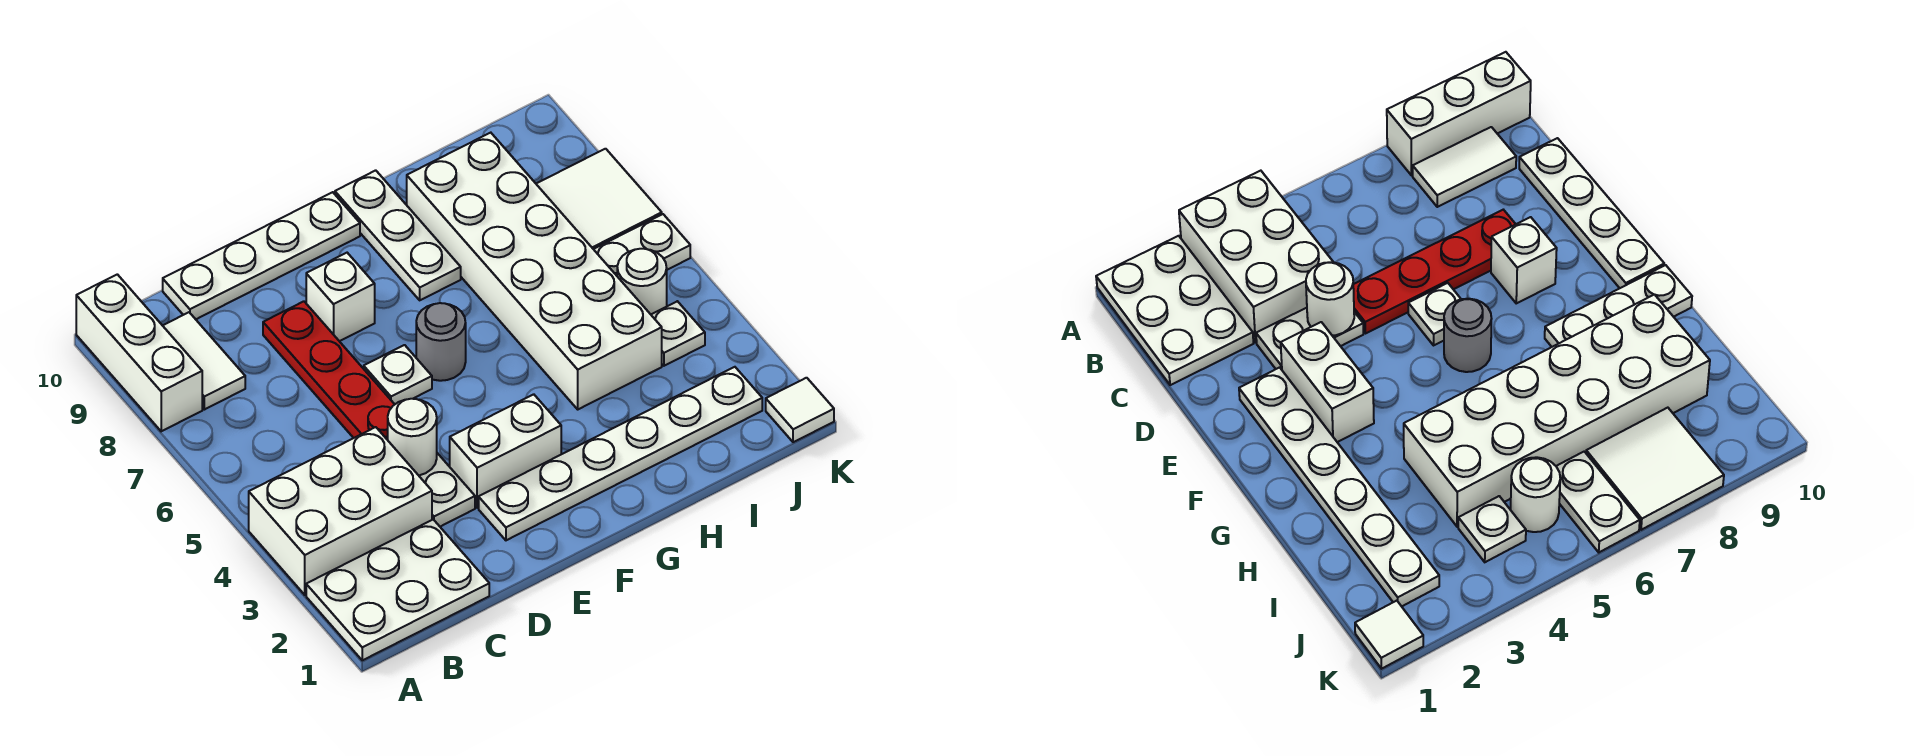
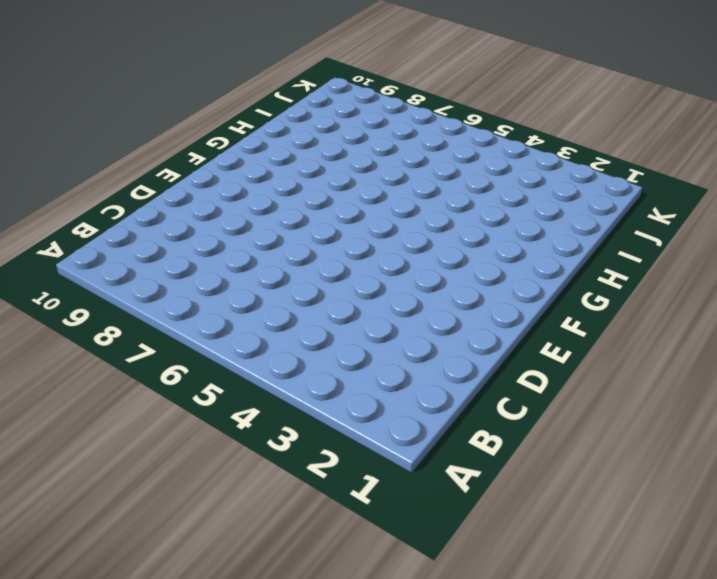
none -> white 2x3 plate [306,520,489,660]
none -> white 2x3 brick [249,427,432,595]
none -> white 1x3 brick [76,274,202,431]

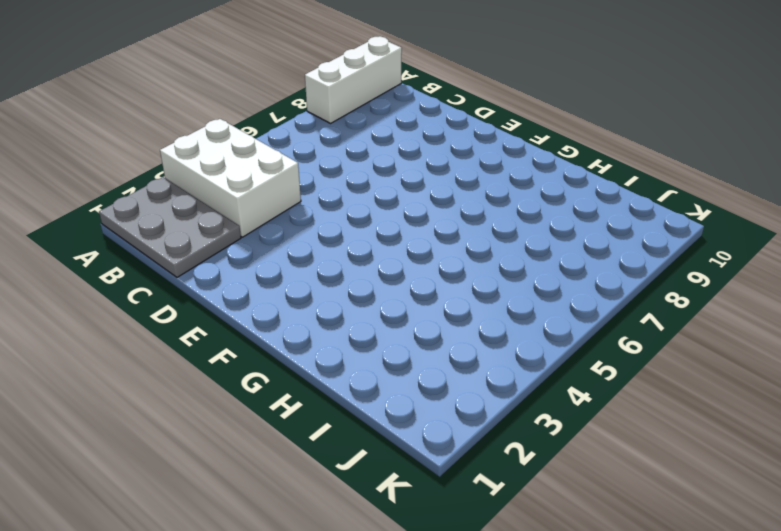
grey 2x3 plate [99,177,241,277] -> white 2x3 plate [306,520,489,660]
none -> white 1x2 tile [163,312,245,410]
none -> white 1x4 plate [163,192,360,319]
none -> white 1x2 plate [419,453,475,527]

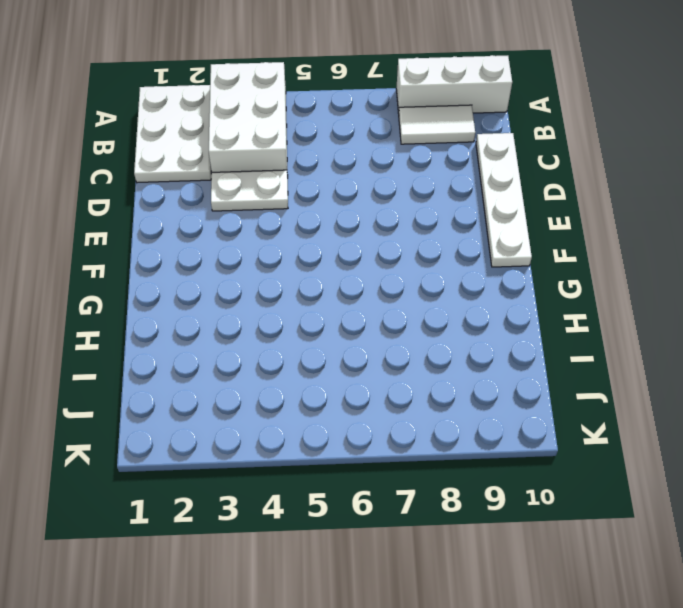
none -> red 1x4 plate [263,301,395,440]
none -> white 1x6 plate [479,367,762,540]
none -> white 1x2 brick [450,394,561,508]

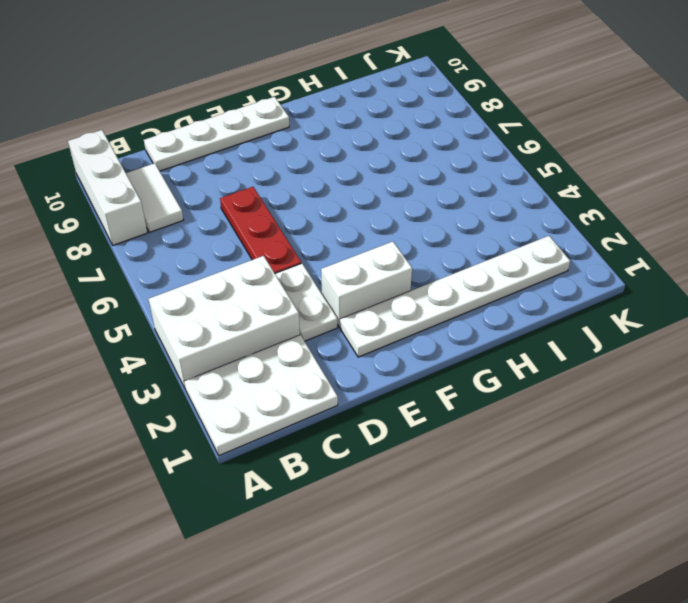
red 1x3 plate [220,187,301,273] -> red 1x4 plate [263,301,395,440]
none -> white 1x1 plate [364,345,432,404]
none -> white 1x1 brick [306,253,375,341]
none -> grey 1x1 round brick [416,303,466,381]

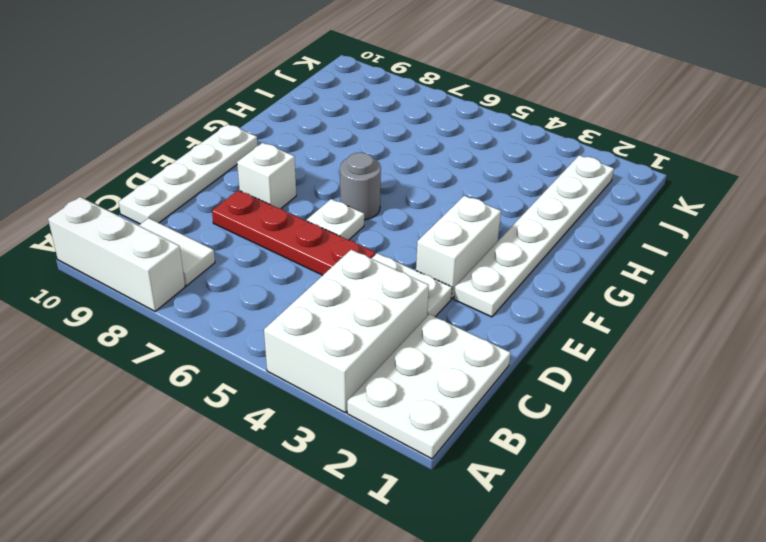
none -> white 1x3 plate [335,170,461,300]
none -> white 2x6 brick [407,133,662,409]
none -> white 1x1 plate [651,301,705,366]

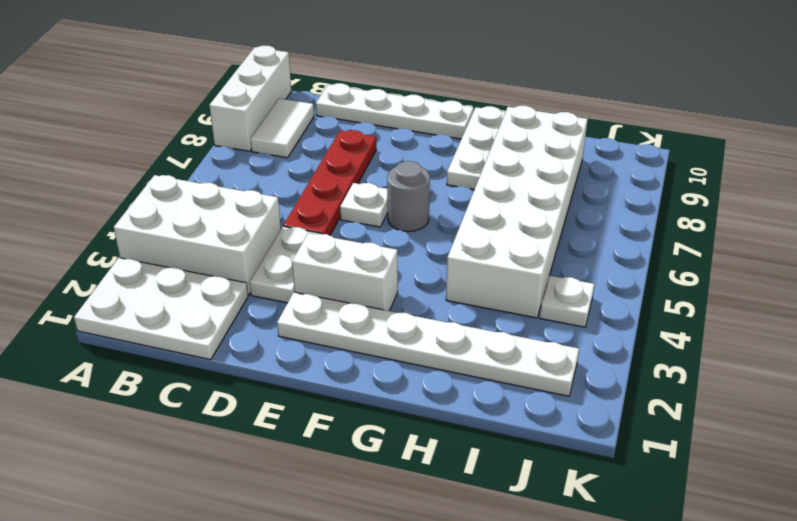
none -> white 1x1 brick [306,253,375,341]
none -> white 1x1 round brick [617,249,667,314]
none -> white 1x2 plate [594,214,690,276]

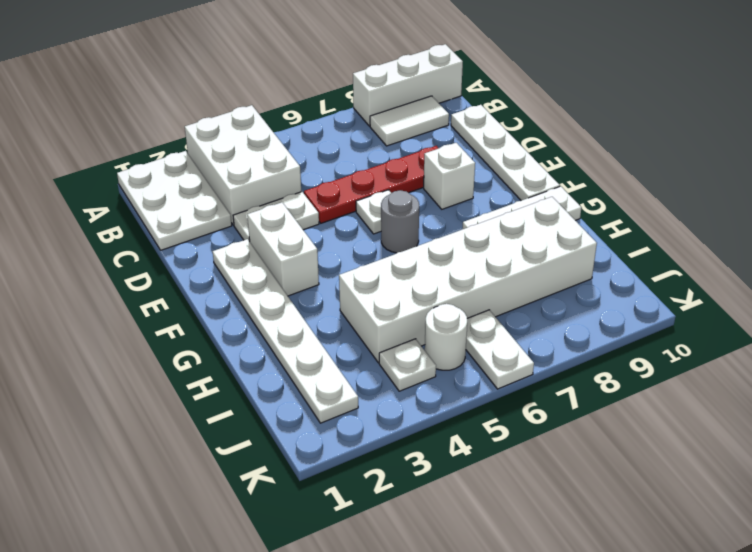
none -> white 2x2 tile [536,149,662,249]
none -> white 1x1 tile [766,378,834,442]
none -> white 1x1 round brick [388,399,437,475]

